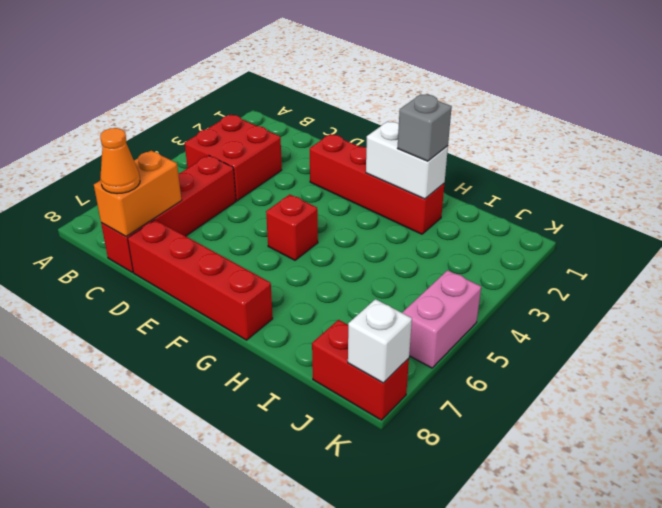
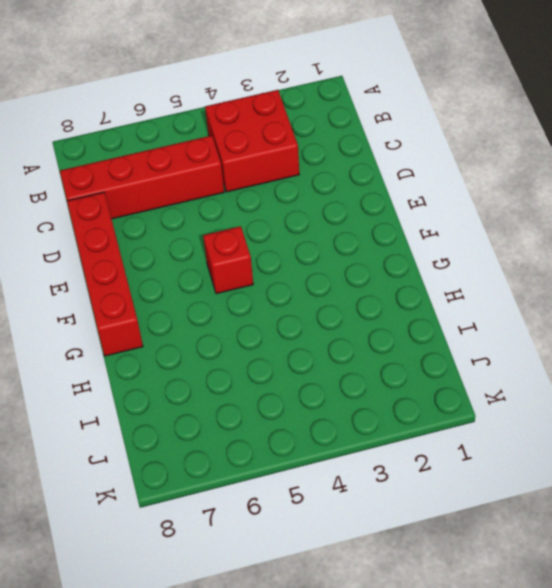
none -> red 1x4 brick [310,134,445,234]
none -> red 1x2 brick [312,320,409,420]
none -> pink 1x2 brick [402,270,481,368]

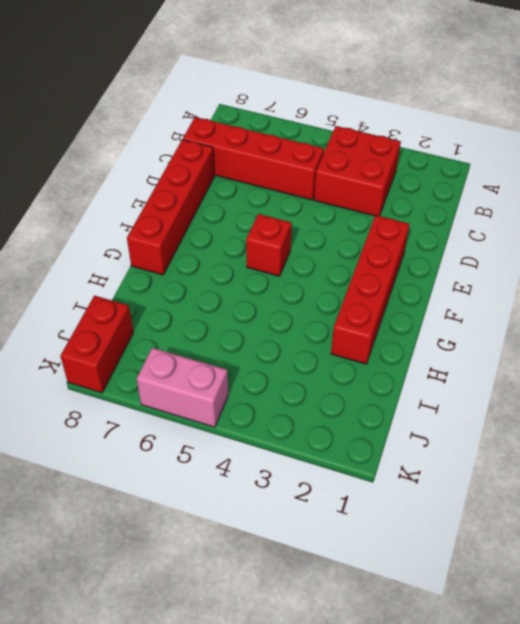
none -> orange 1x2 brick [94,151,182,236]
none -> white 1x2 brick [366,121,448,199]
none -> white 1x1 brick [348,299,412,383]

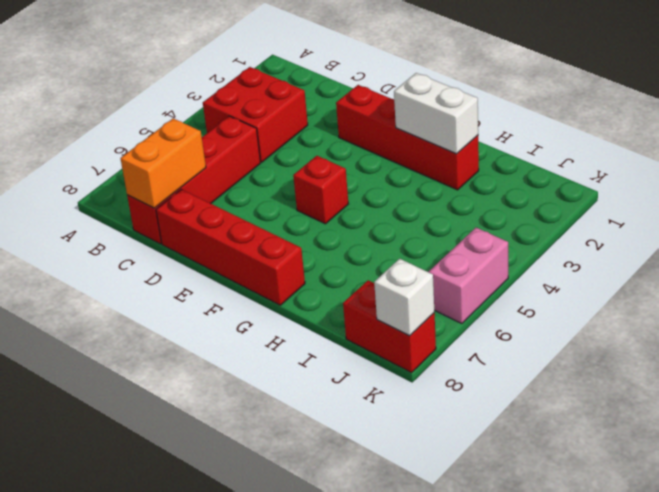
none -> orange 1x1 cone [100,128,140,194]
none -> grey 1x1 brick [398,94,452,161]

